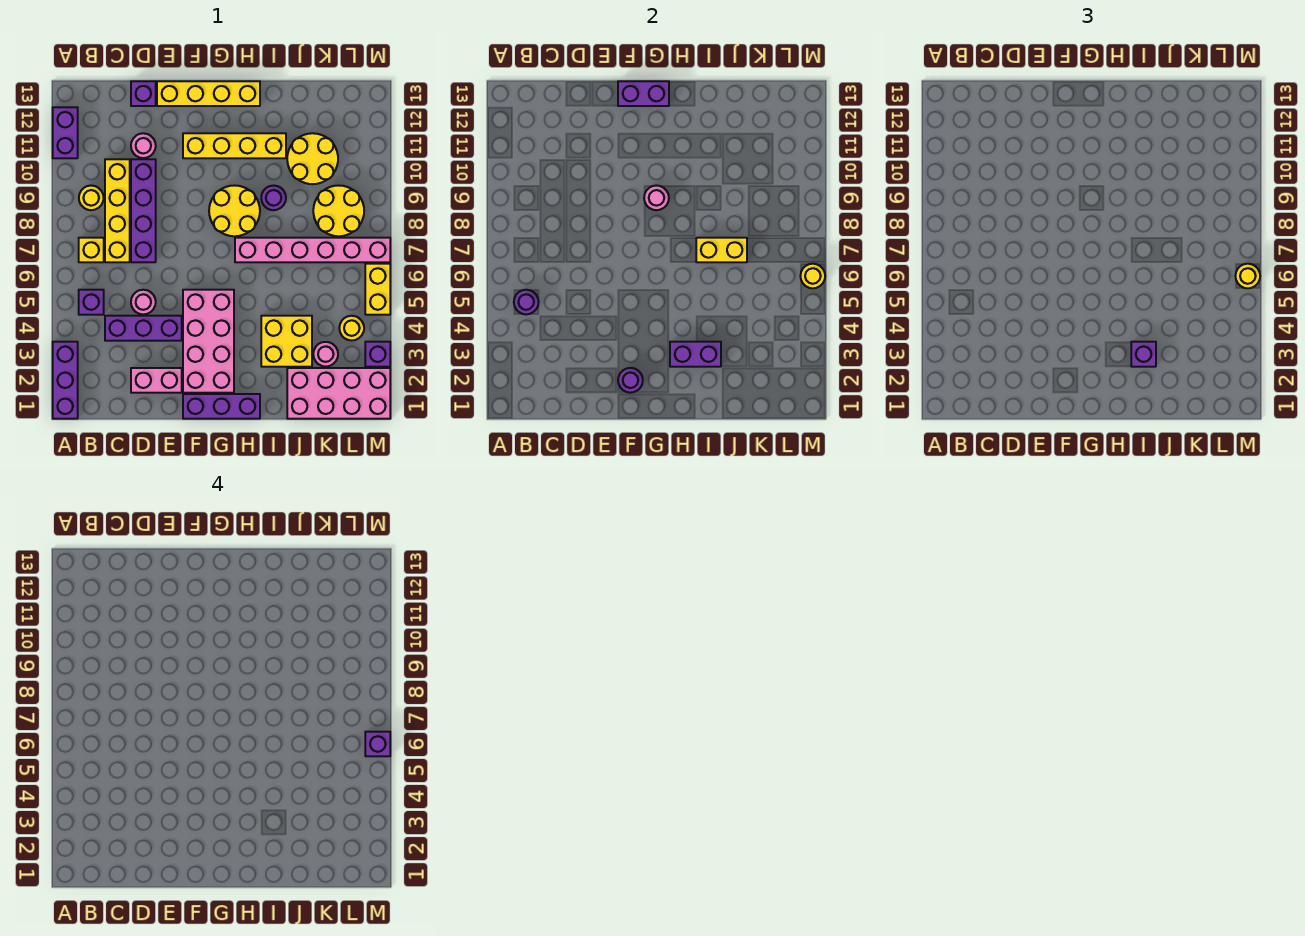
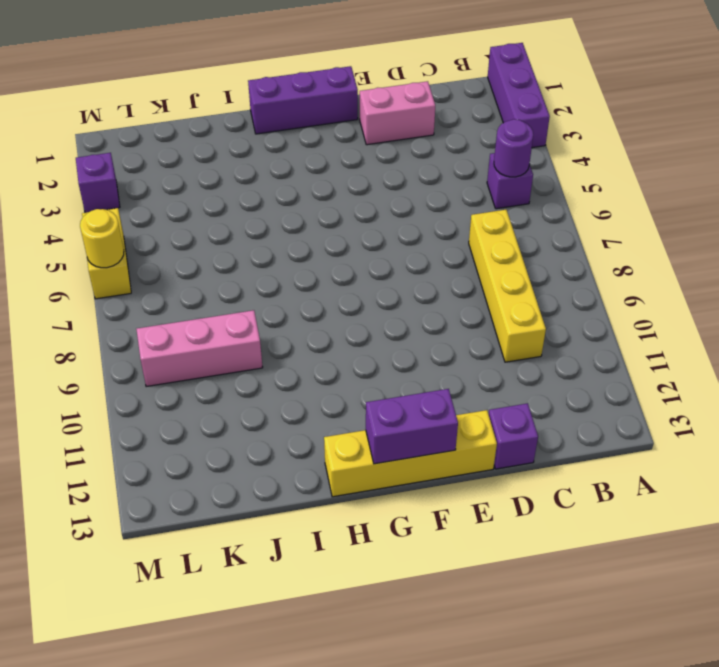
pink 1x3 brick [136,310,263,387] -> yellow 2x2 round brick [313,185,364,236]
none -> purple 1x2 brick [53,107,78,158]
none -> yellow 1x1 brick [79,238,104,262]
none -> yellow 1x1 round brick [79,186,104,210]
none -> purple 1x3 brick [105,316,182,341]

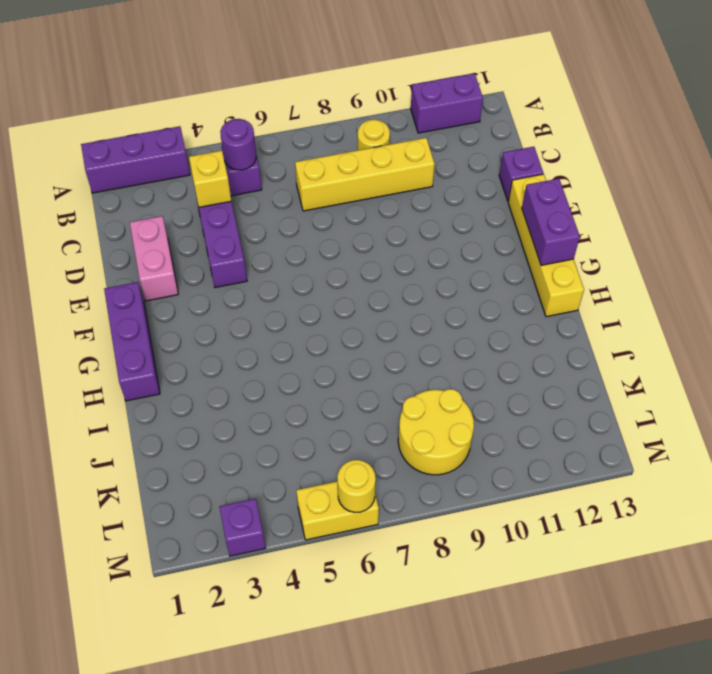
yellow 1x1 brick [189,151,231,207] -> yellow 1x1 brick moved to [79,238,104,262]
none -> pink 1x1 round brick [131,290,156,314]
none -> purple 1x4 brick [131,159,156,262]
none -> pink 1x1 round brick [131,133,156,158]
none -> pink 2x4 brick [183,290,234,393]

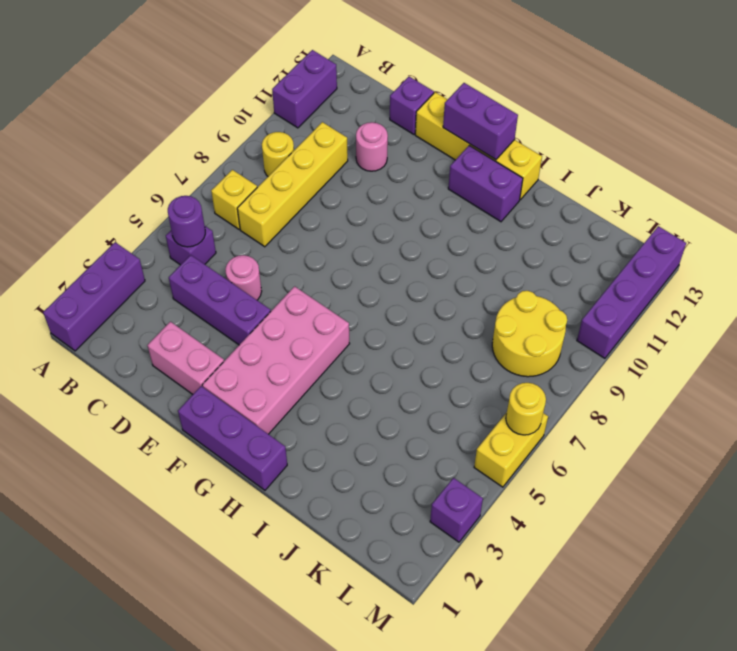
purple 1x2 brick [448,146,523,222] -> purple 1x2 brick moved to [670,342,721,367]
purple 1x4 brick [577,226,686,358] -> purple 1x4 brick moved to [131,159,156,262]
none -> yellow 1x4 brick [183,133,286,158]
none -> yellow 2x2 round brick [209,185,260,236]
none -> pink 1x6 brick [235,238,390,262]
none -> yellow 2x2 brick [261,316,312,367]

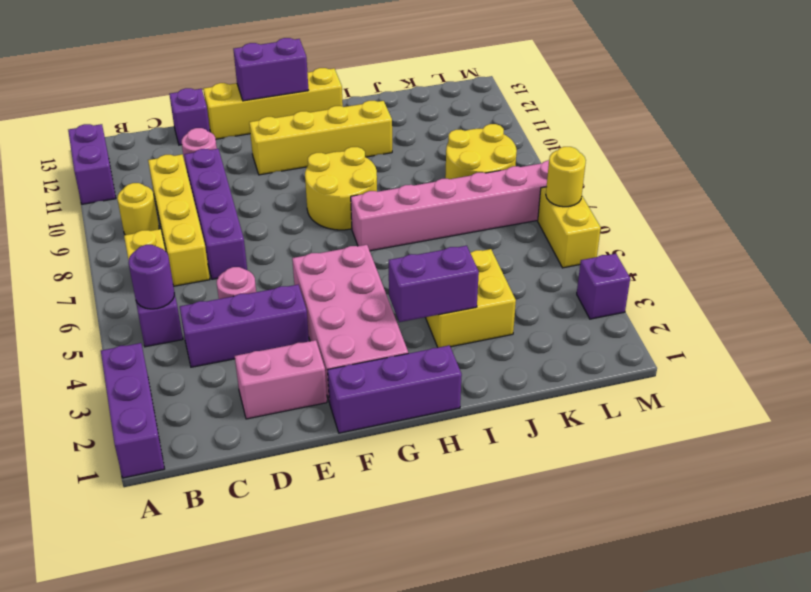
none -> purple 1x1 round brick [261,186,286,210]
none -> pink 2x4 brick [287,368,390,419]
none -> yellow 2x2 round brick [287,133,338,184]
none -> pink 1x1 round brick [313,342,338,367]

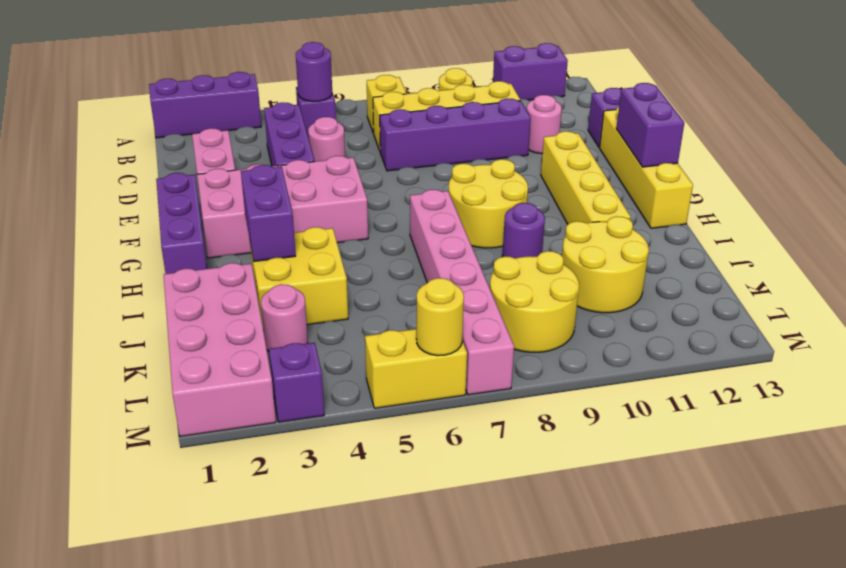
none -> yellow 1x1 round brick [339,316,364,341]
none -> purple 1x1 round brick [618,368,643,393]
none -> pink 1x1 round brick [644,186,669,210]
none -> yellow 1x2 brick [696,238,747,262]

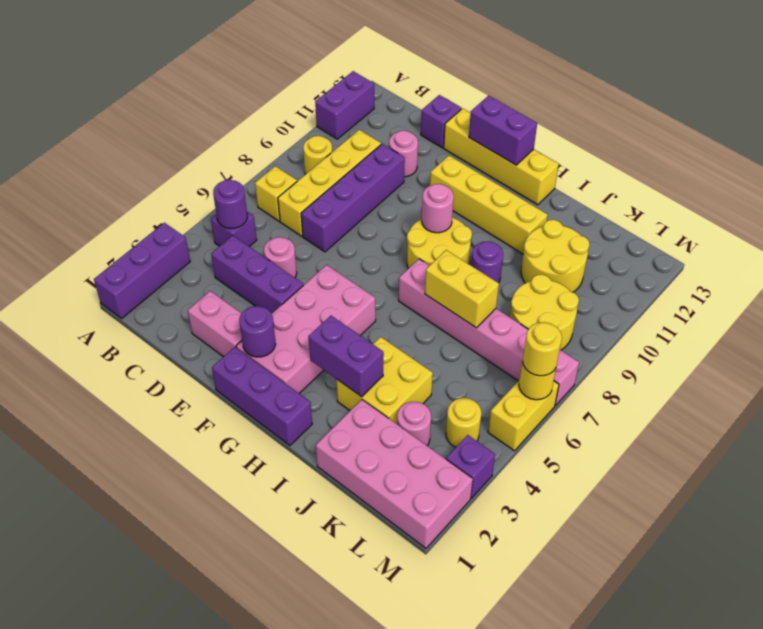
none -> purple 1x1 brick [1131,342,1156,367]
none -> purple 1x1 brick [365,732,390,756]

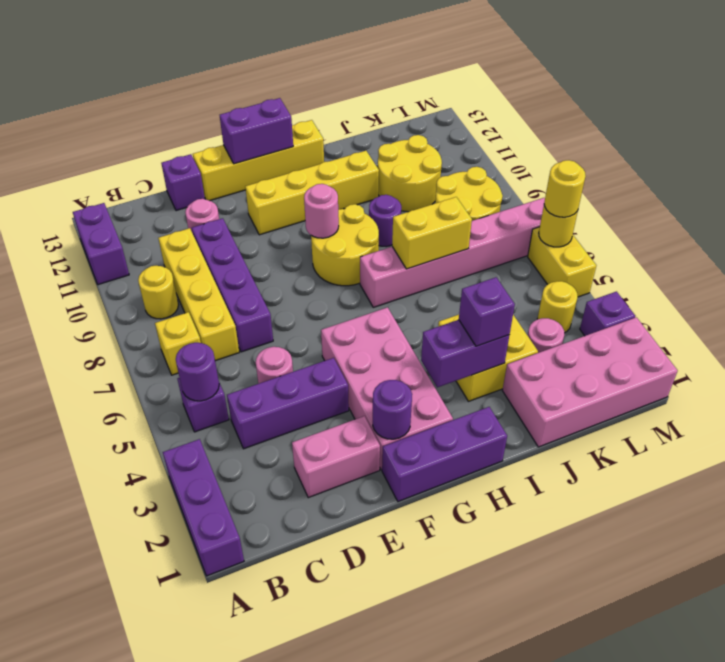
none -> purple 1x1 brick [365,732,390,756]

